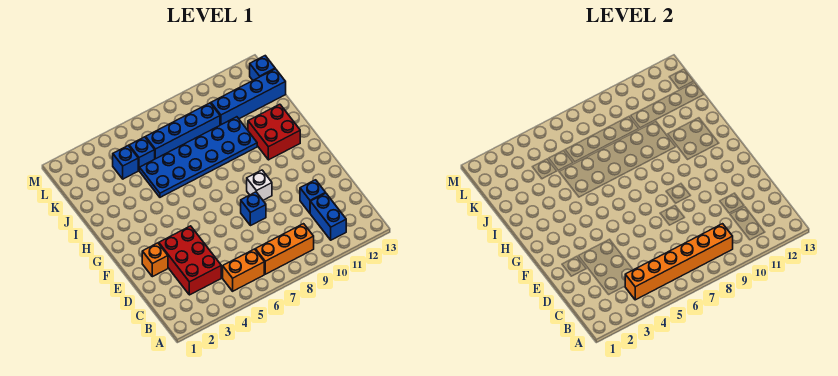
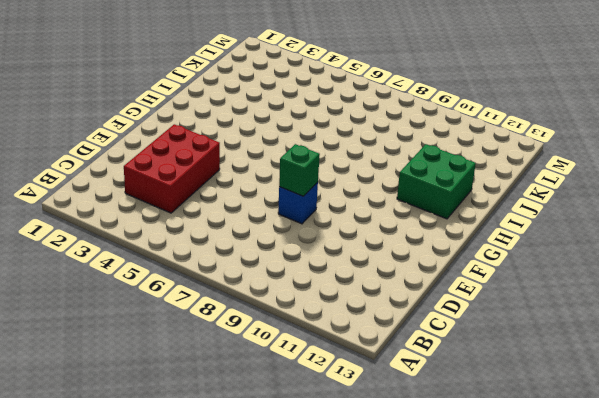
green 1x1 brick [279,144,320,196] -> none
green 2x2 brick [397,144,476,219] -> red 2x2 brick [248,104,300,160]
none -> orange 1x2 brick [223,249,264,291]
none -> orange 1x3 brick [255,224,314,274]
none -> blue 1x2 brick [310,193,346,240]

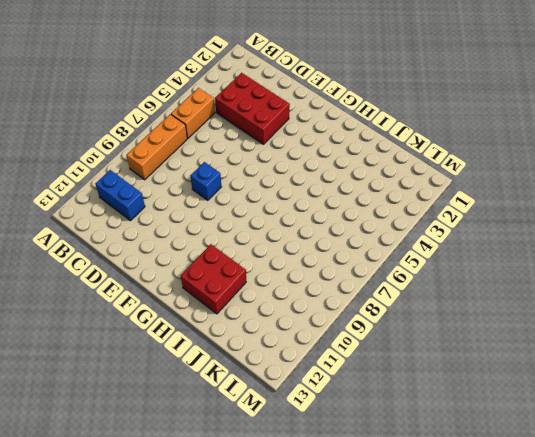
none -> blue 1x1 brick [300,180,325,213]
none -> orange 1x1 brick [142,243,168,277]
none -> white 1x1 brick [247,170,272,200]

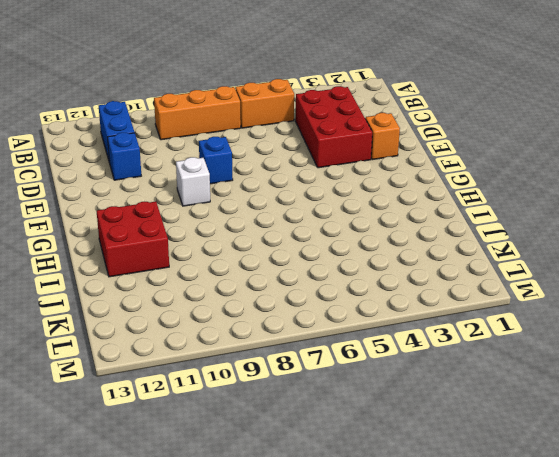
none -> blue 2x6 plate [140,117,257,197]
none -> blue 1x1 brick [113,146,138,179]
none -> blue 1x1 brick [129,137,155,171]

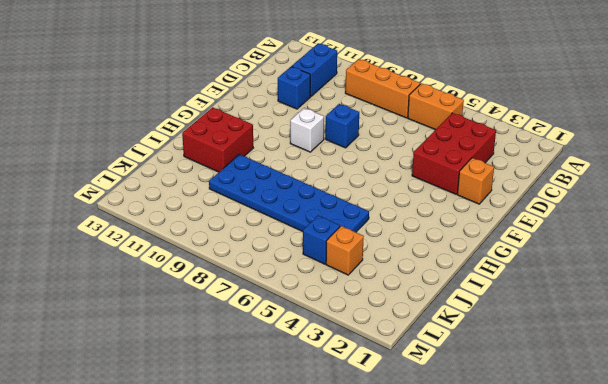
orange 1x1 brick [326,226,364,275] -> blue 1x1 brick [113,146,138,179]
none -> blue 1x4 brick [146,103,220,159]
none -> blue 1x4 brick [211,69,286,125]
none -> blue 1x1 brick [250,56,275,80]

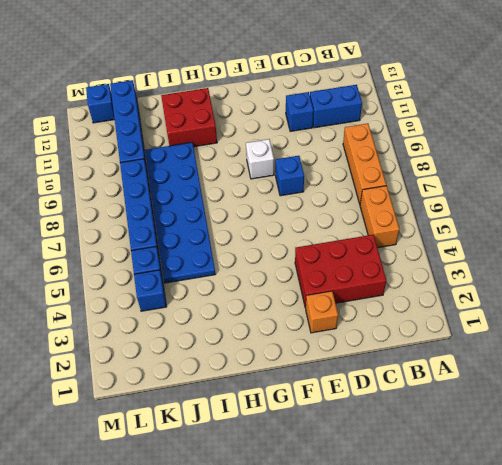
none -> orange 1x6 brick [625,224,733,300]

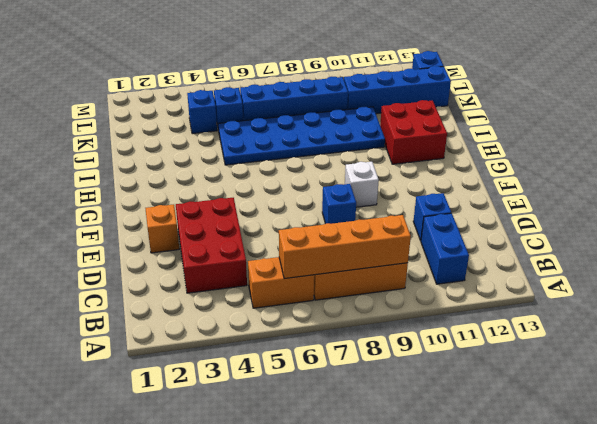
orange 1x4 brick [279,215,411,279] -> orange 1x6 brick [625,224,733,300]

